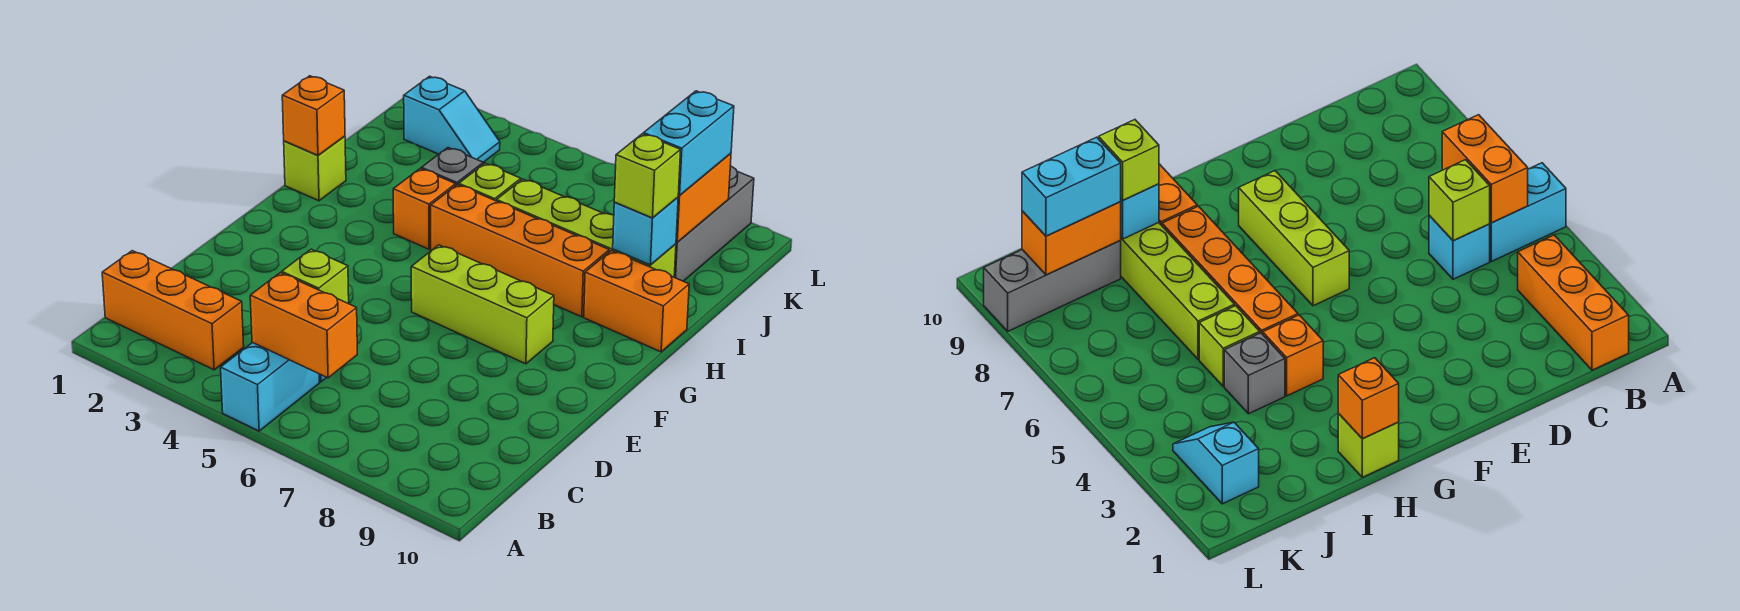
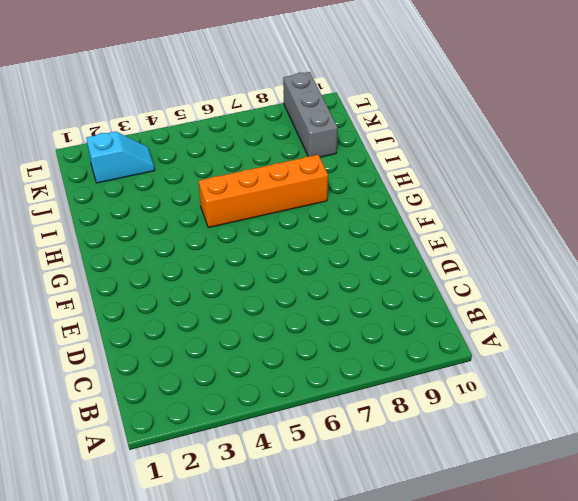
none -> cyan 1x2 brick [221,342,320,431]
none -> orange 1x3 brick [102,251,244,370]
none -> cyan 1x1 brick [1429,216,1490,279]

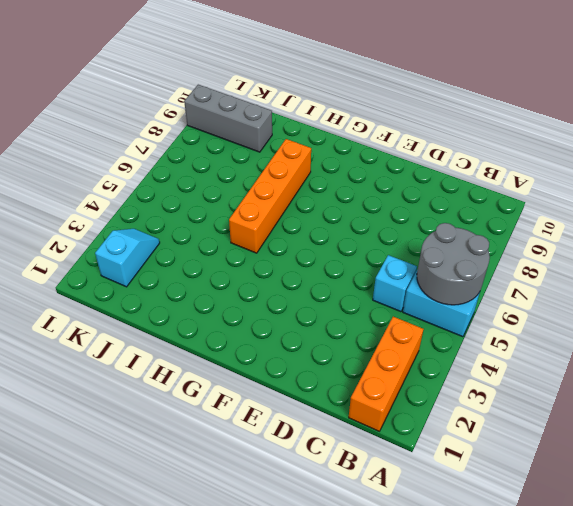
grey 2x2 round brick [417,223,490,305] -> orange 1x2 brick [250,273,357,378]
none -> lime 1x3 brick [411,245,554,364]
none -> lime 1x1 brick [284,136,346,201]
none -> orange 1x1 brick [393,169,456,249]

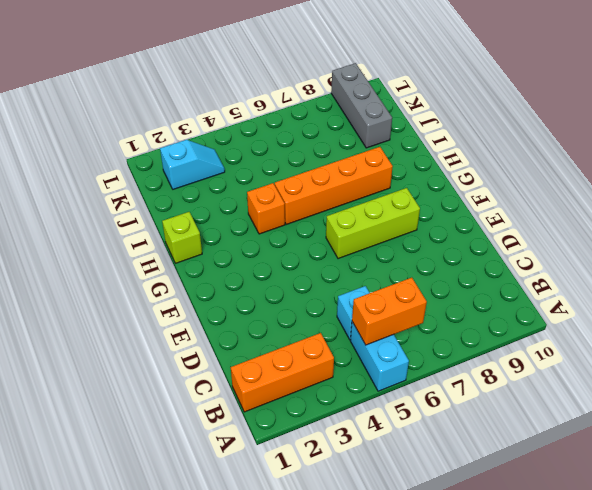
none -> orange 1x2 brick [584,251,689,352]
none -> grey 1x1 brick [421,148,483,185]
none -> lime 1x1 brick [459,163,521,201]

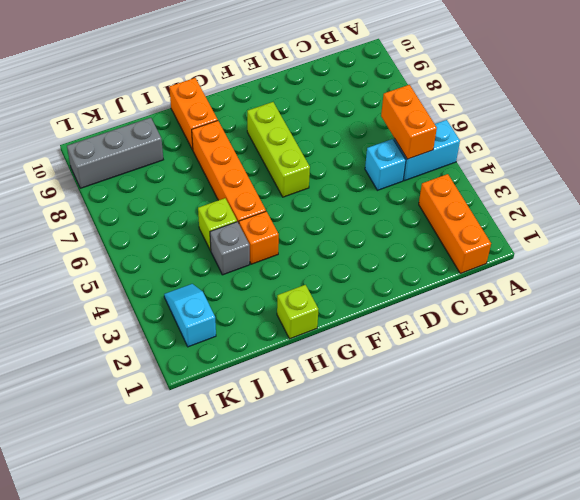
none -> lime 1x4 brick [497,179,676,277]
none -> lime 1x1 brick [282,249,349,304]
none -> orange 1x1 brick [282,76,345,156]

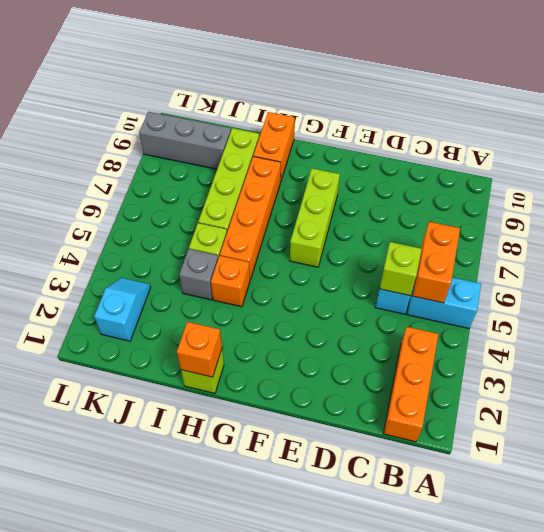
none -> cyan 1x1 brick [613,197,678,265]
none -> orange 1x2 brick [676,153,731,242]
none -> lime 1x1 brick [614,134,681,218]

